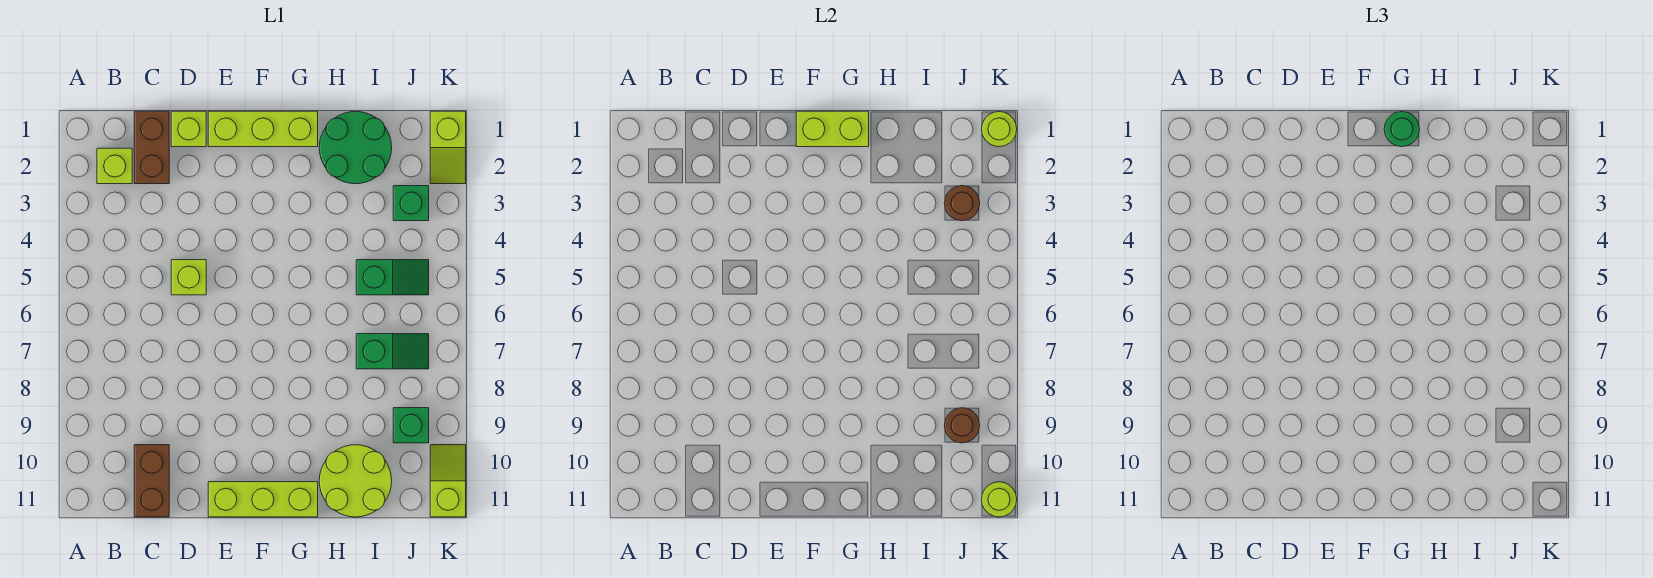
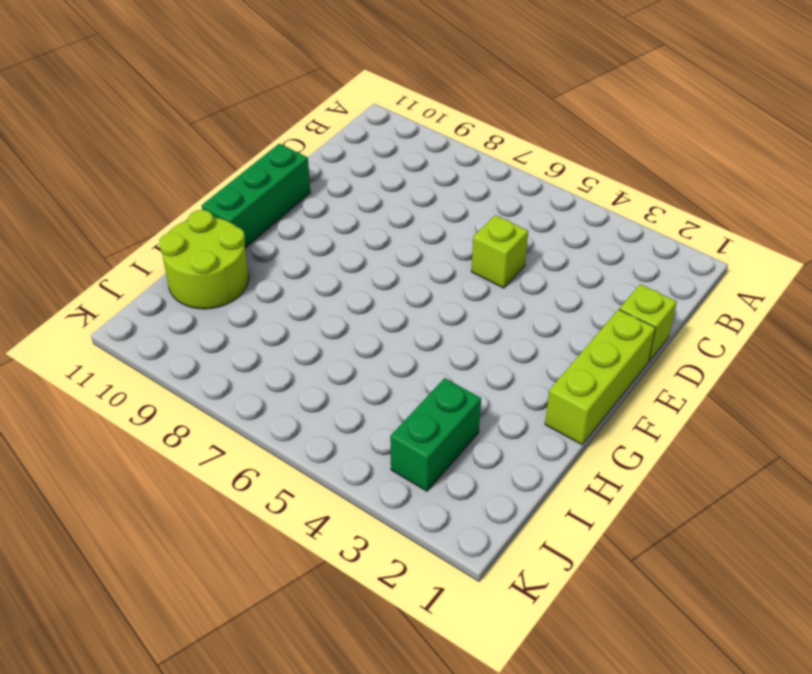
green 1x3 brick [202,144,311,248] -> lime 1x3 brick [208,482,318,517]
green 1x2 brick [390,378,481,491] -> green 1x1 brick [393,186,429,221]
none -> lime 1x1 brick [97,148,132,184]
none -> brown 1x2 brick [134,111,169,184]
none -> brown 1x2 brick [134,445,169,517]

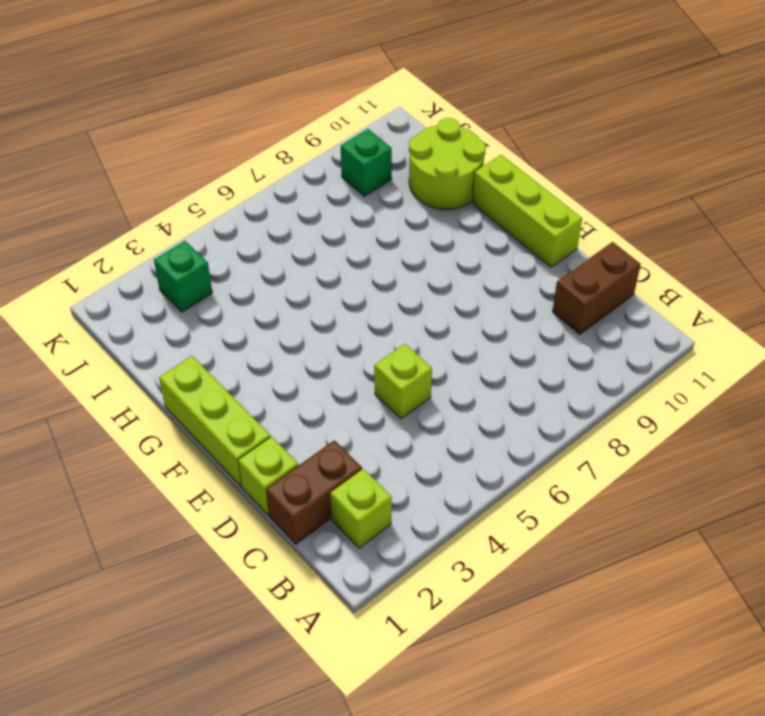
none -> green 2x2 round brick [319,111,392,184]
none -> green 1x2 slope [356,260,429,295]
none -> green 1x2 slope [356,334,429,369]

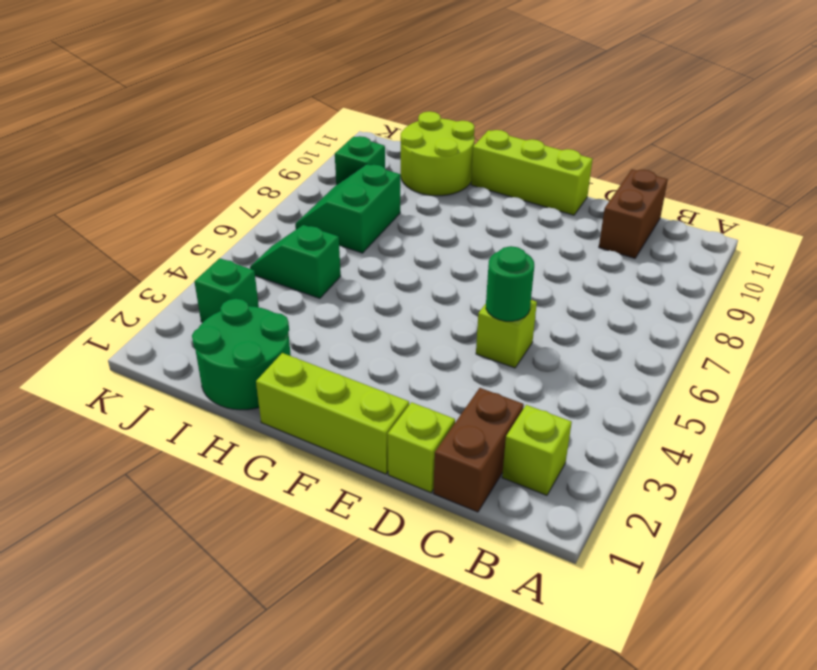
green 1x1 round brick [486,246,534,321] -> green 1x1 round brick moved to [1384,112,1420,147]
green 2x2 slope [295,164,400,253] -> green 1x2 slope [356,334,429,369]
none -> lime 1x2 slope [430,111,466,184]
none -> lime 1x2 slope [430,445,466,517]
none -> lime 1x2 brick [796,111,869,147]

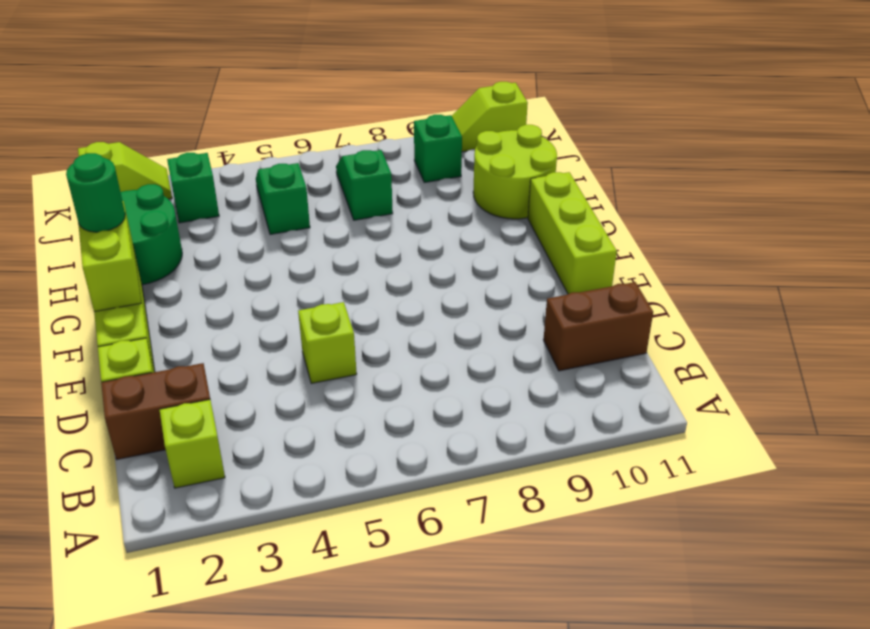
none -> brown 1x1 round brick [944,186,980,221]
none -> brown 1x1 round brick [944,408,980,443]
none -> lime 1x1 round brick [982,112,1017,147]

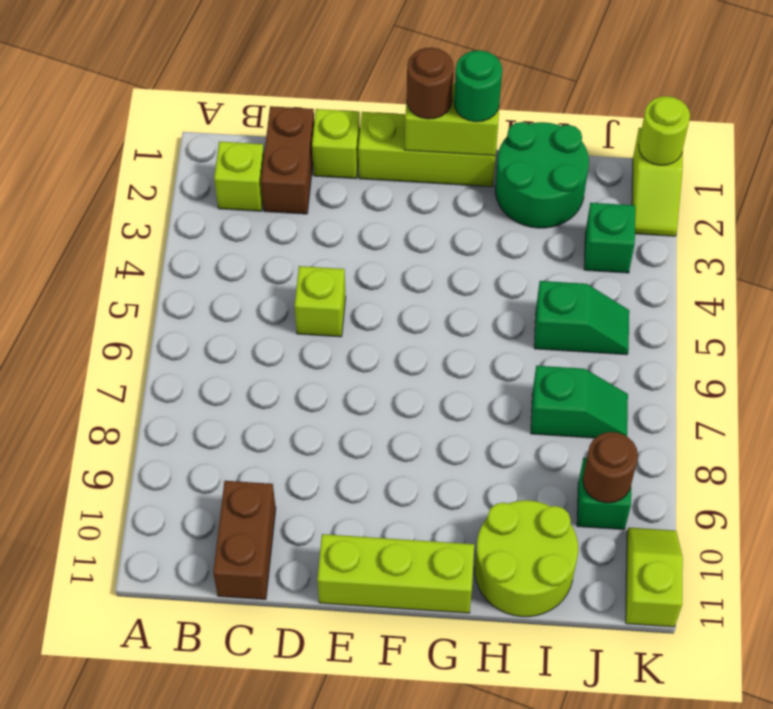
brown 1x1 round brick [407,48,454,119] -> brown 1x1 round brick moved to [944,186,980,221]
none -> lime 1x1 round brick [981,482,1017,517]

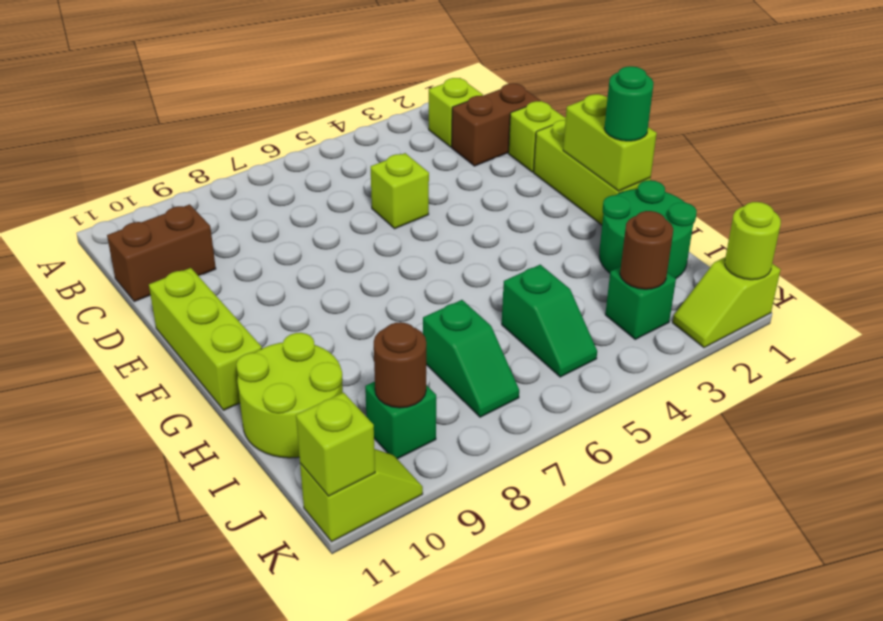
lime 1x1 brick [296,392,375,496] -> lime 1x1 round brick [981,482,1017,517]

